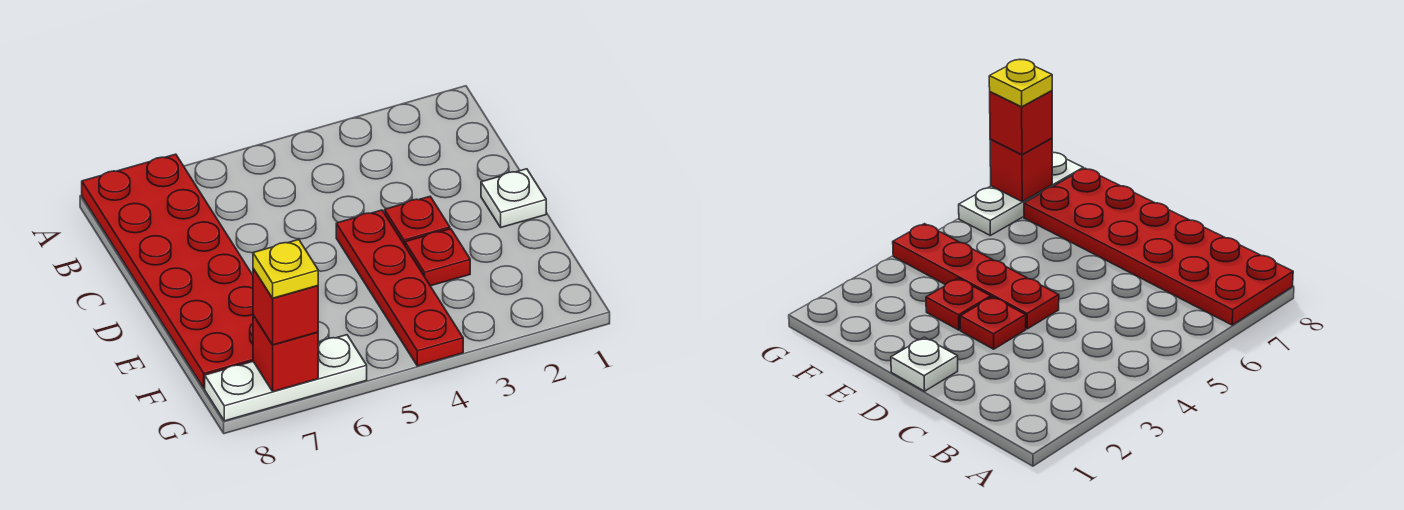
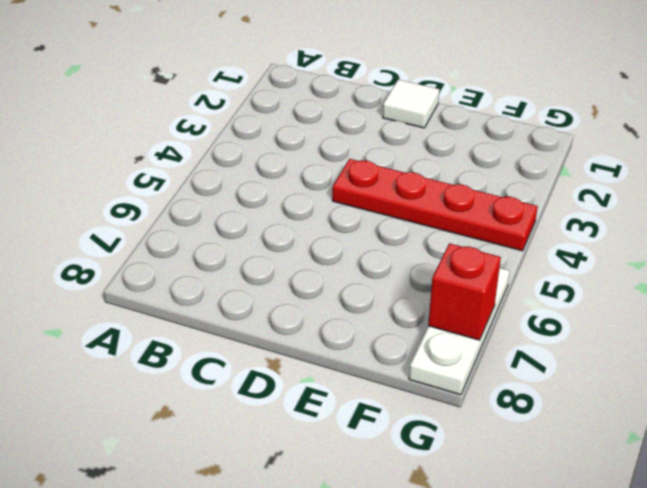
white 1x1 tile [383,80,439,128] -> white 1x1 plate [481,169,546,227]
none -> red 2x6 plate [82,154,253,388]
none -> red 1x1 plate [385,197,450,245]

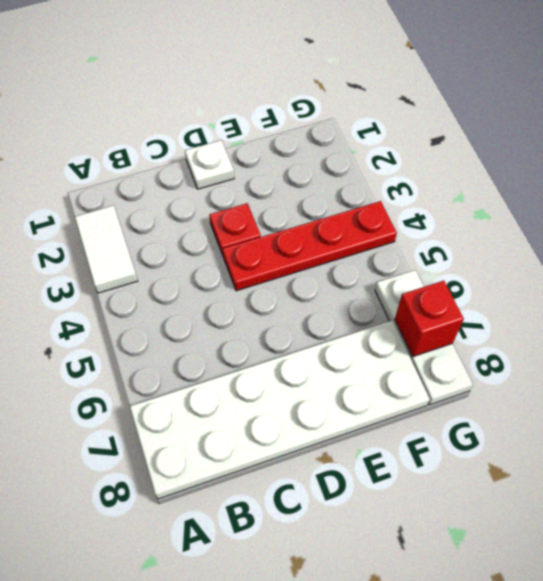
white 1x2 tile [75,205,138,293] -> none
white 2x6 plate [130,321,430,499] -> red 2x6 plate [82,154,253,388]
none -> red 1x1 plate [405,229,470,286]
none -> red 1x1 brick [253,269,318,345]

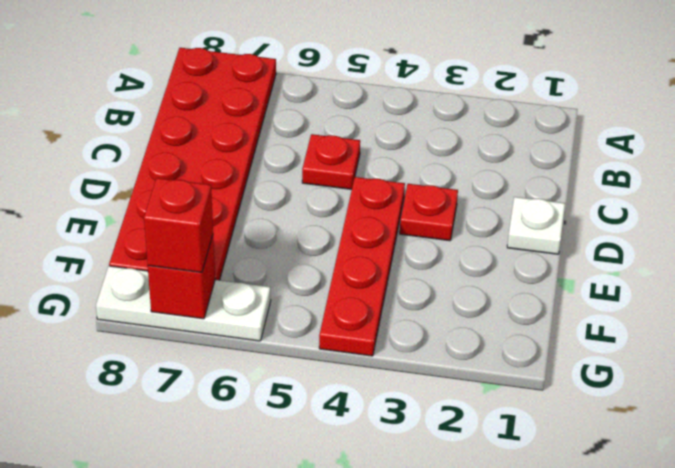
red 1x1 plate [302,134,360,189] -> red 1x1 plate moved to [405,229,470,286]
none -> yellow 1x1 plate [253,240,318,298]

